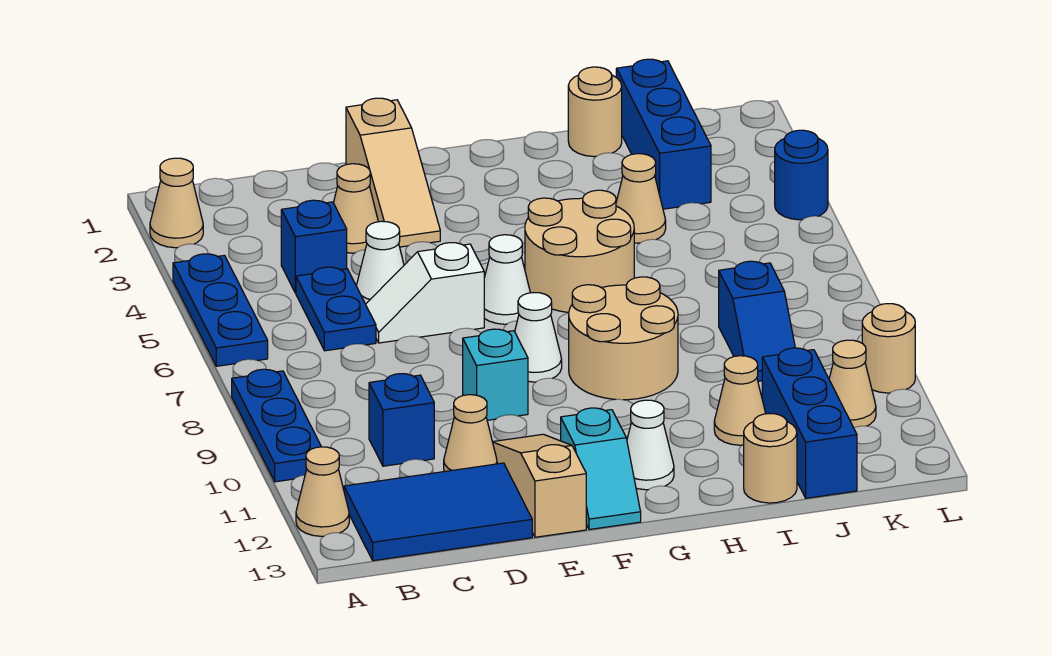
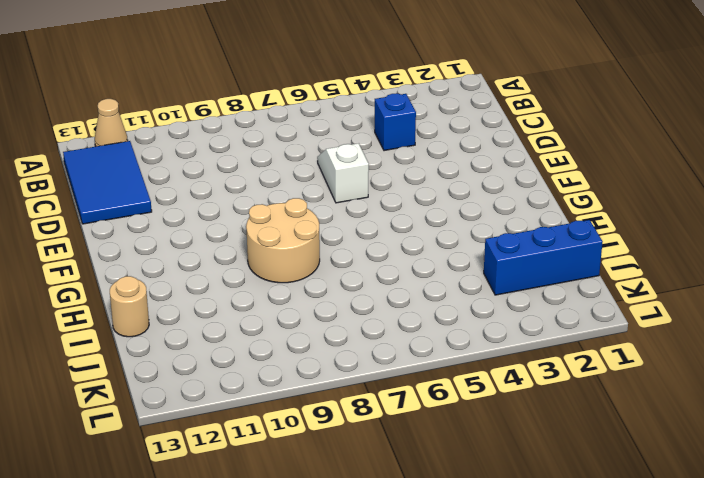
none -> tan 1x1 cone [150,158,203,248]
none -> blue 1x3 plate [173,254,268,366]
none -> blue 1x3 plate [232,369,321,482]
none -> blue 1x2 plate [296,267,376,351]

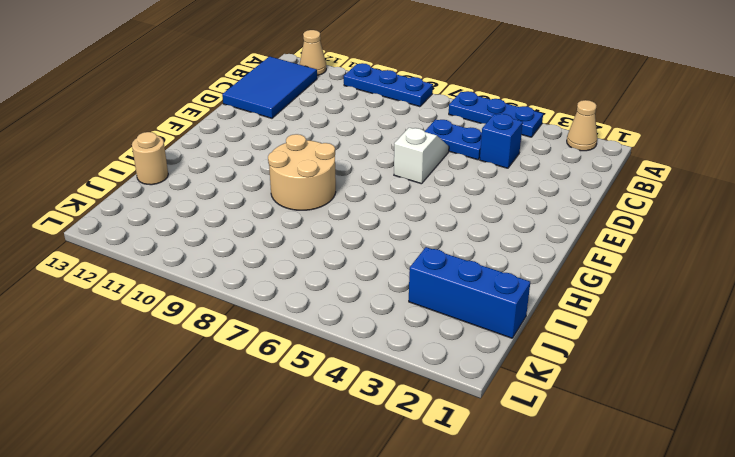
none -> blue 1x1 brick [369,374,434,466]
none -> tan 1x1 cone [333,164,378,253]
none -> white 1x1 cone [356,221,404,304]
none -> tan 1x1 cone [444,395,497,472]

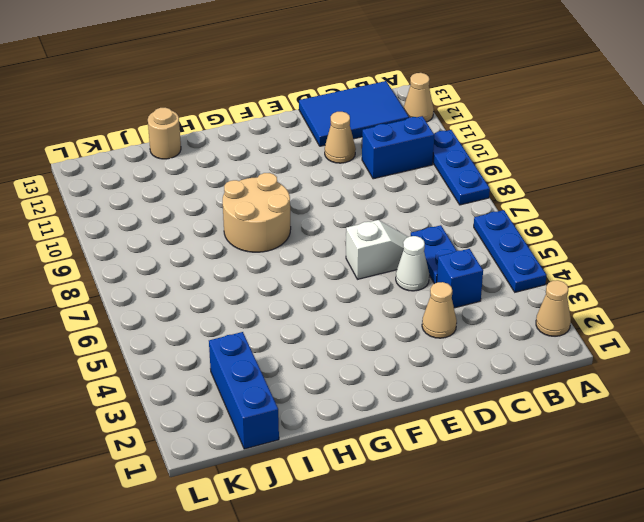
blue 1x2 brick [362,116,434,179] -> blue 1x1 brick [369,374,434,466]
none -> tan 1x3 slope [346,98,440,247]
none -> cyan 1x1 brick [463,329,528,420]
none -> tan 1x3 slope [493,434,586,537]
none -> white 1x1 cone [484,235,530,324]

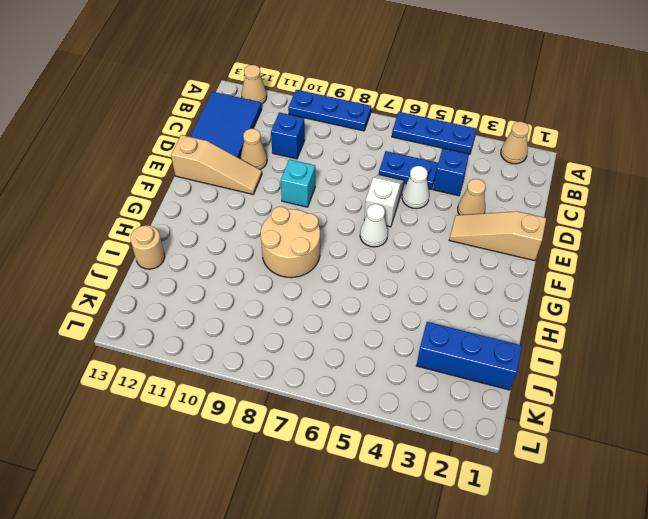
none -> white 1x1 cone [515,293,562,382]
none -> cyan 1x2 slope [561,408,641,530]
none -> tan 2x2 round brick [525,190,634,313]
none -> white 1x1 cone [627,400,674,490]

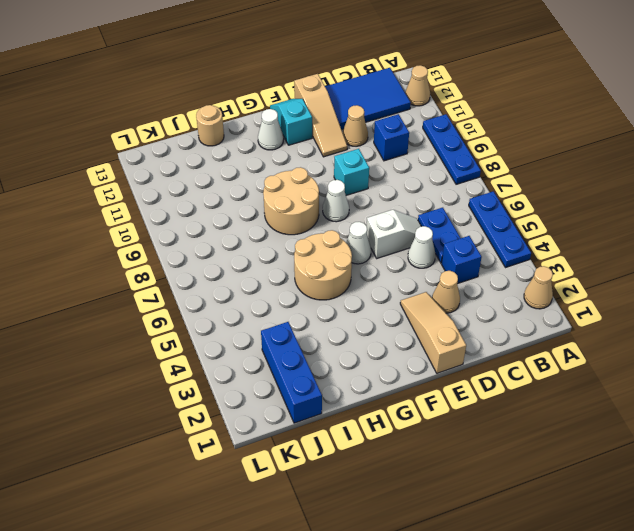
none -> tan 1x1 round brick [568,67,622,157]
none -> tan 1x1 cone [616,154,666,243]
none -> tan 1x1 cone [714,356,766,445]
none -> blue 1x2 slope [719,261,795,381]

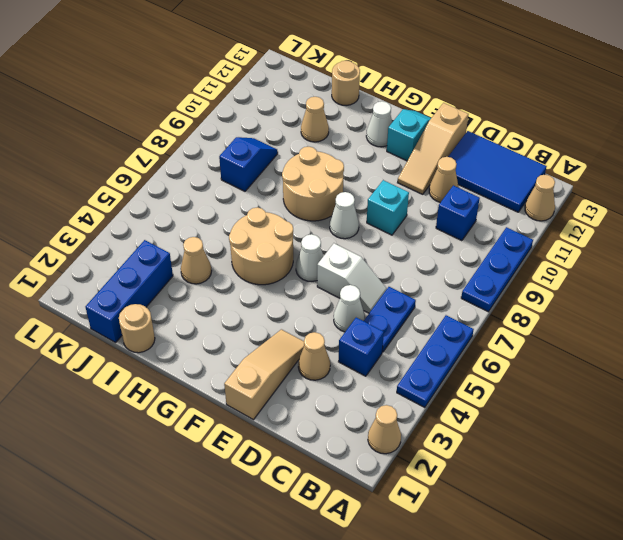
none -> blue 1x3 brick [762,348,857,498]
none -> tan 1x1 cone [829,340,876,428]
none -> blue 1x1 round brick [775,130,828,220]
none -> tan 1x1 round brick [862,304,915,393]

